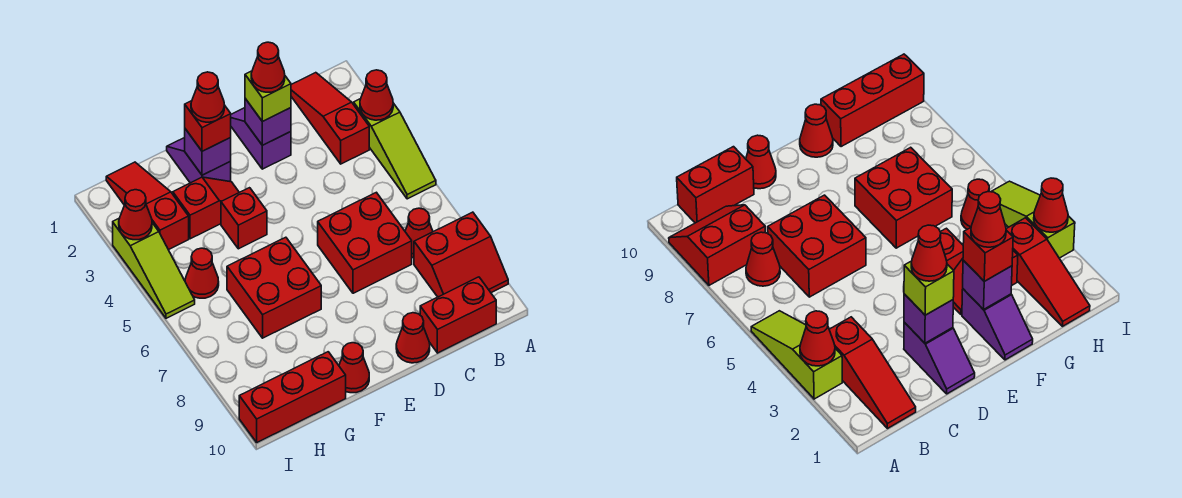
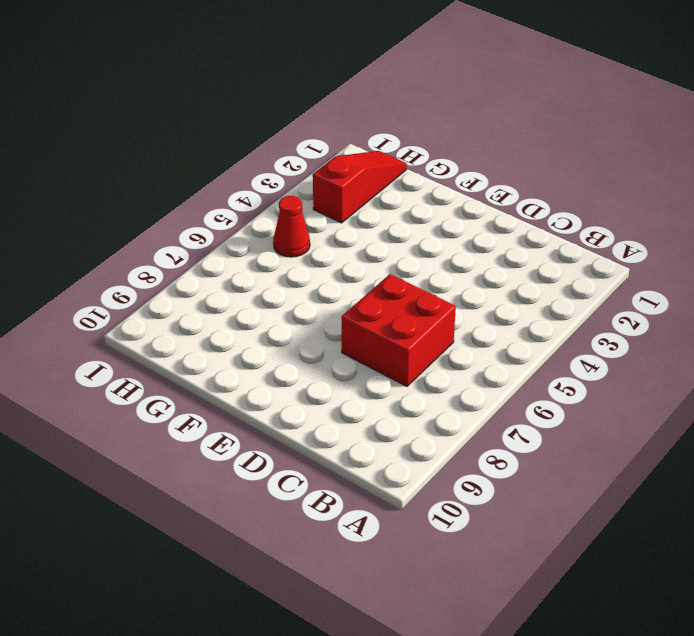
none -> lime 1x3 slope [354,99,436,199]
none -> red 2x2 slope [414,212,508,297]
none -> red 1x3 slope [291,73,369,164]

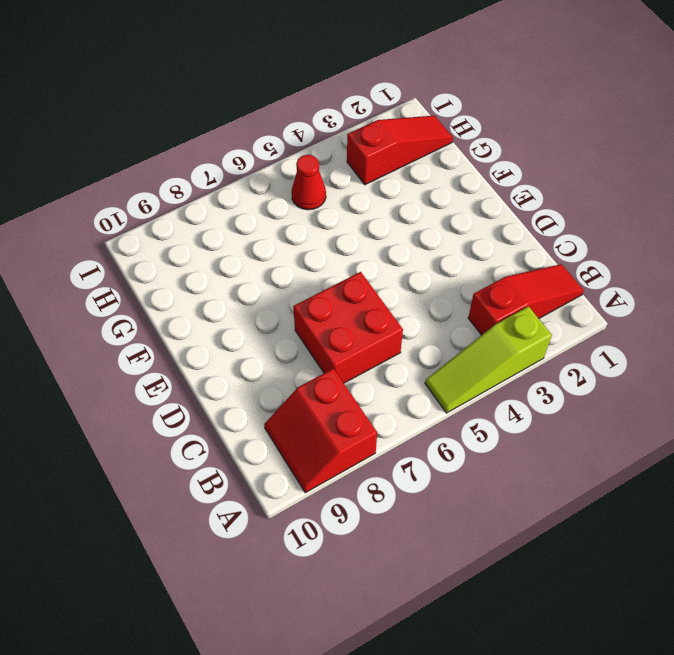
none -> red 1x1 cone [405,208,433,258]
none -> red 1x2 brick [420,277,496,353]
none -> purple 1x2 slope [231,108,291,169]

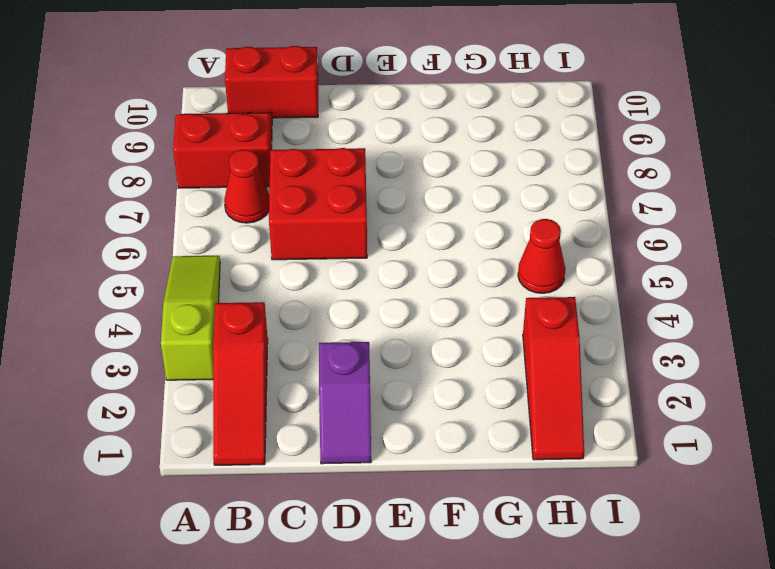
none -> red 1x1 cone [396,313,430,363]
none -> purple 1x2 slope [167,138,231,183]
none -> red 1x2 slope [173,177,239,239]

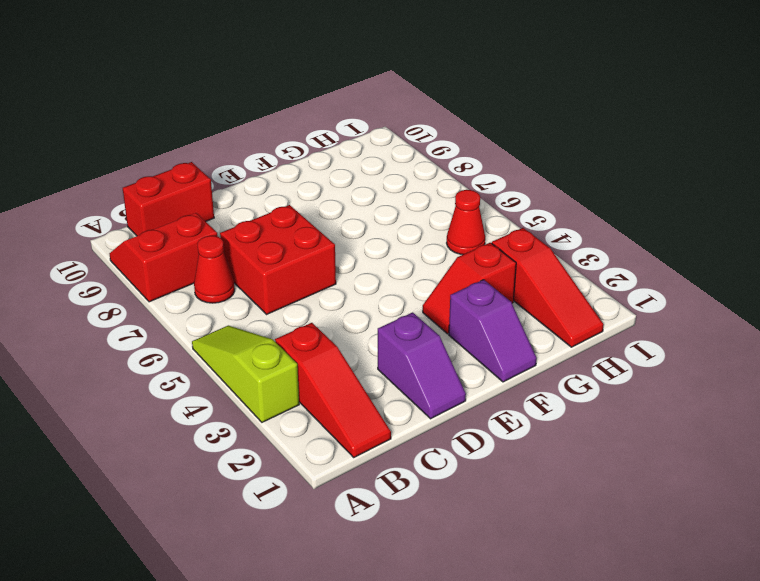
none -> red 1x1 cone [396,313,430,363]
none -> red 1x1 brick [221,188,267,249]
none -> red 2x2 brick [227,237,321,338]

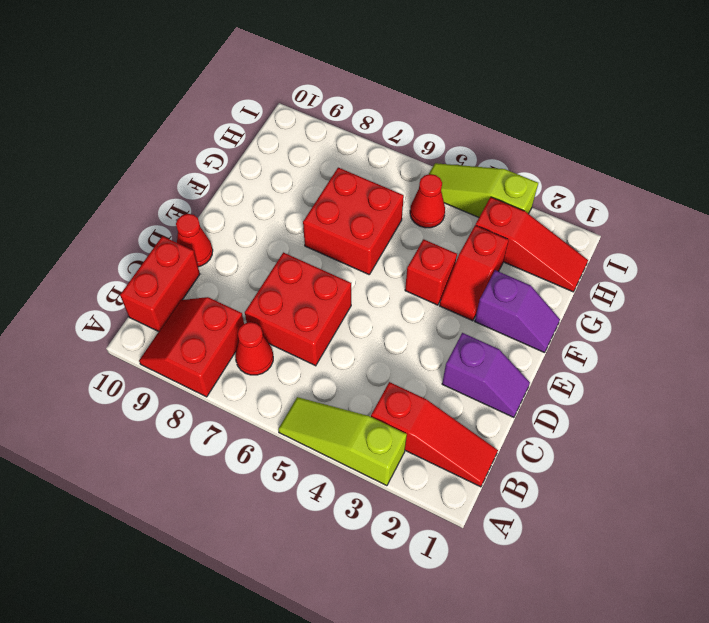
none -> red 1x1 cone [339,343,369,393]
none -> red 1x3 brick [239,352,346,442]
none -> red 1x1 cone [360,70,393,120]

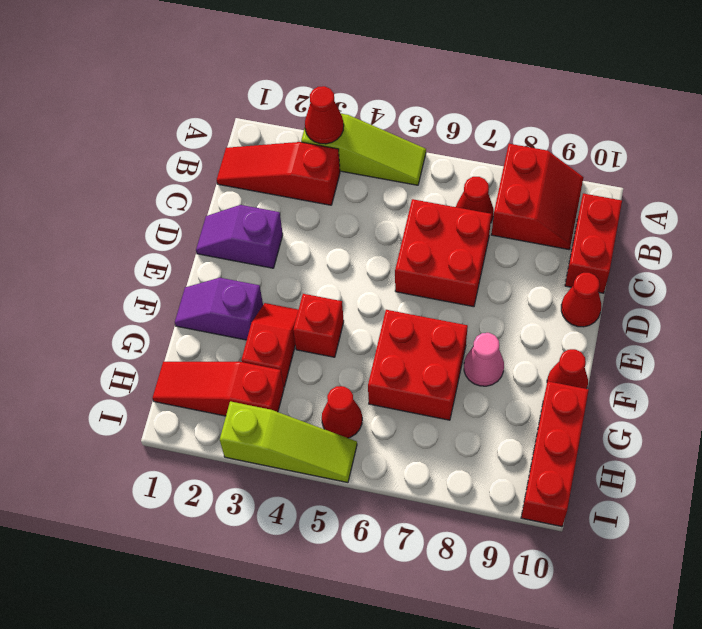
pink 1x1 cone [464,333,504,386] -> none
none -> purple 1x1 brick [245,99,291,145]
none -> purple 1x1 brick [185,129,231,175]
none -> red 1x1 cone [119,190,152,240]

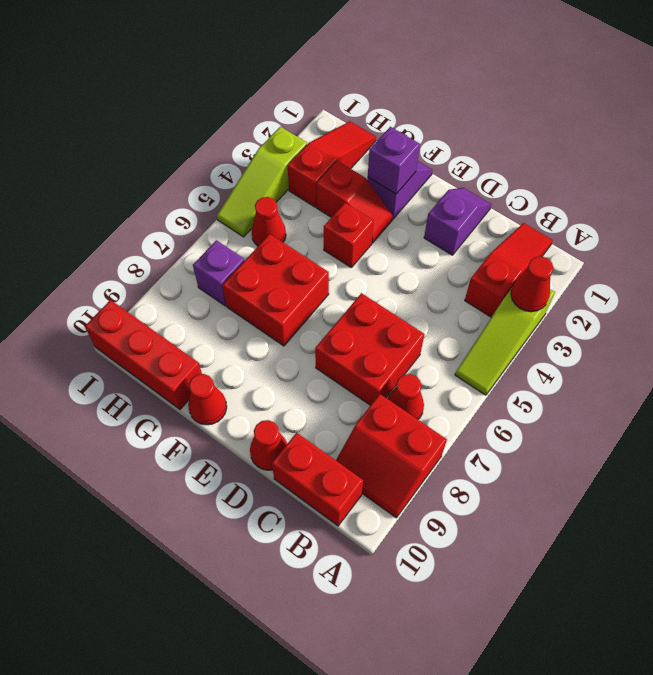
purple 1x1 brick [193,240,245,306] -> purple 1x1 brick moved to [245,99,291,145]
none -> red 1x1 cone [119,190,152,240]
none -> lime 1x1 brick [245,71,291,121]
none -> red 1x1 brick [185,101,231,151]

